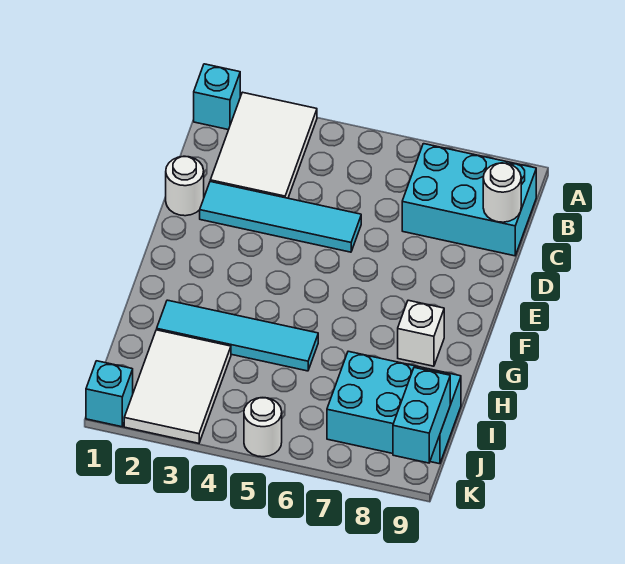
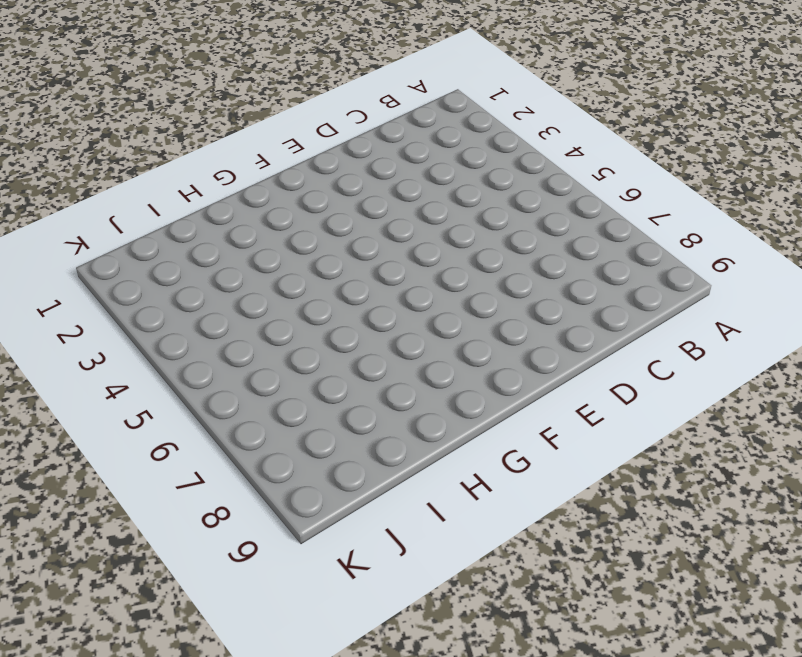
none -> cyan 1x1 brick [194,64,240,130]
none -> white 2x3 tile [210,92,317,198]
none -> cyan 2x3 brick [402,144,536,256]

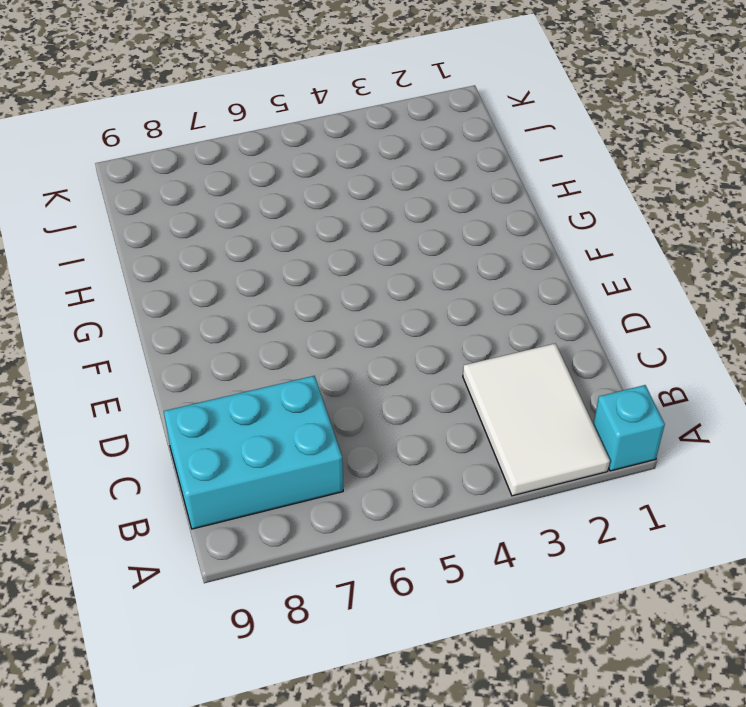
none -> white 1x1 round brick [166,156,204,216]
none -> cyan 1x4 tile [200,182,361,252]
none -> white 1x1 brick [398,300,444,366]

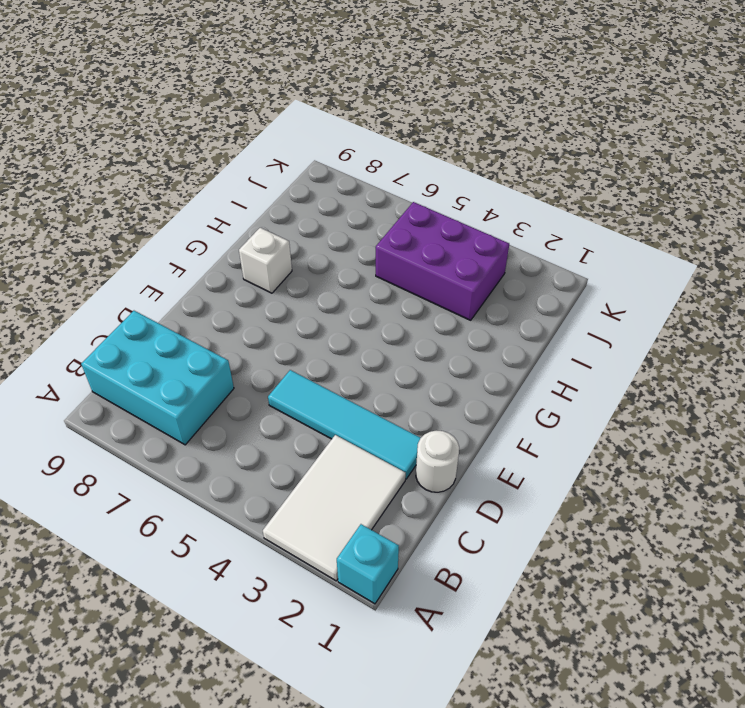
purple 2x3 brick [376,202,509,320] -> white 2x3 tile [124,330,231,443]
none -> cyan 1x4 tile [157,300,318,371]
none -> cyan 2x3 brick [327,351,461,464]
none -> cyan 1x1 brick [86,361,133,427]

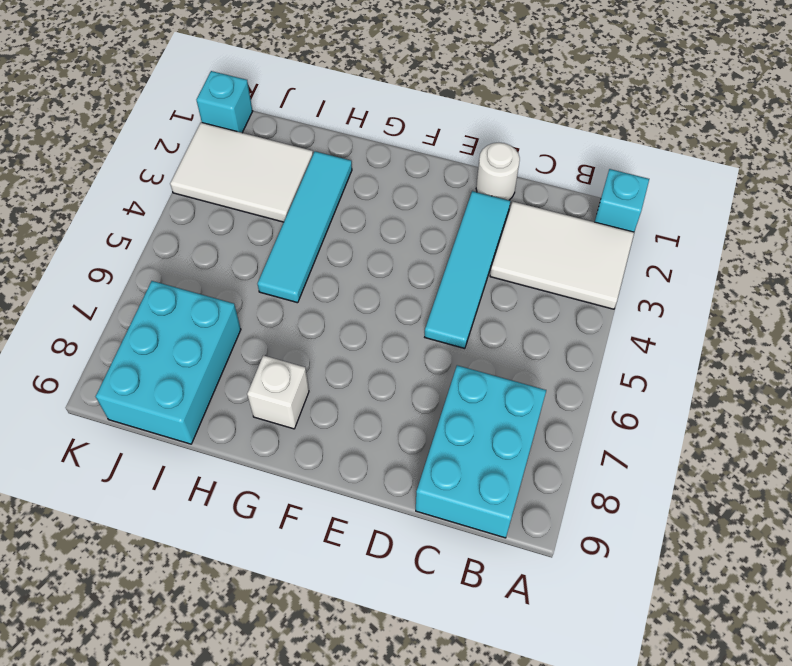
none -> white 1x1 round brick [244,398,282,457]
none -> white 1x1 round brick [483,163,521,222]
none -> cyan 1x2 brick [393,368,450,463]

